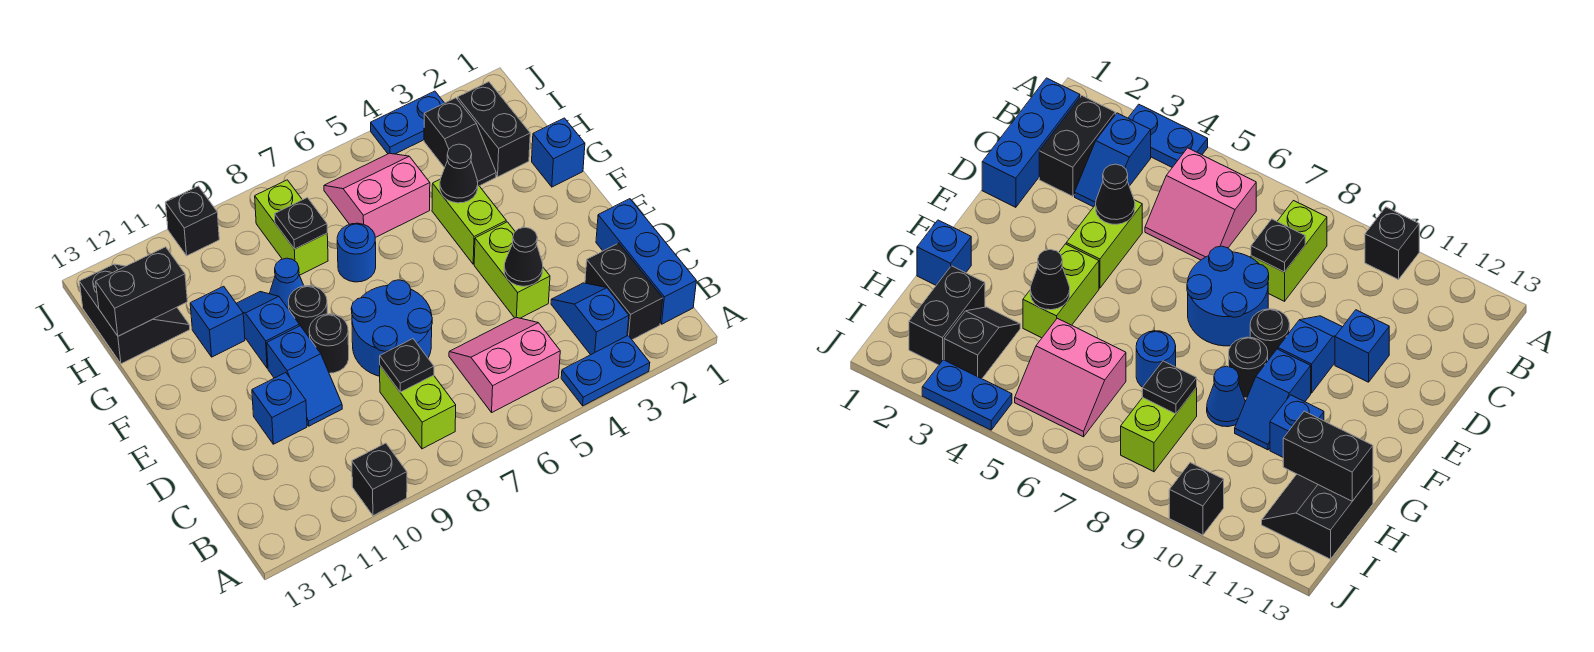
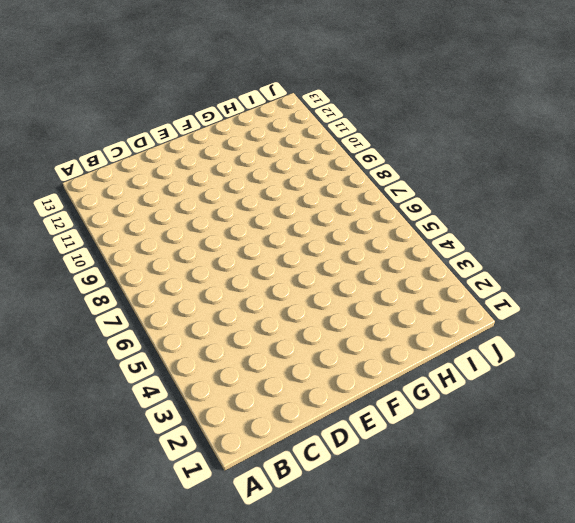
none -> blue 1x2 plate [561,336,650,406]
none -> black 1x1 brick [352,443,407,516]
none -> blue 1x3 brick [596,199,696,324]
none -> black 1x2 brick [585,243,663,340]

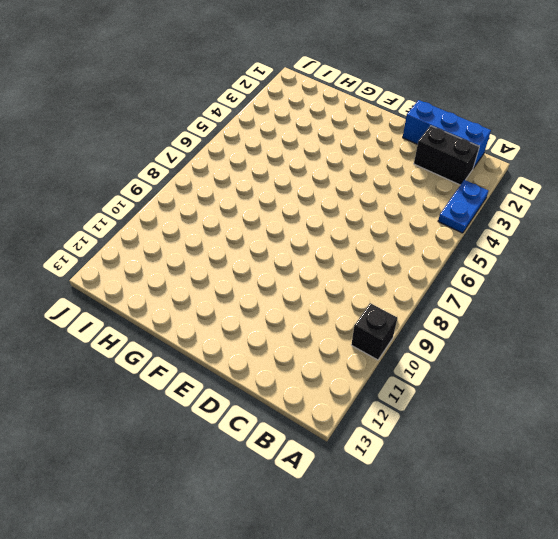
none -> blue 1x2 slope [551,283,629,355]
none -> pink 2x2 slope [449,317,560,412]
none -> lime 1x2 brick [380,366,456,449]
none -> lime 1x2 brick [474,222,550,318]

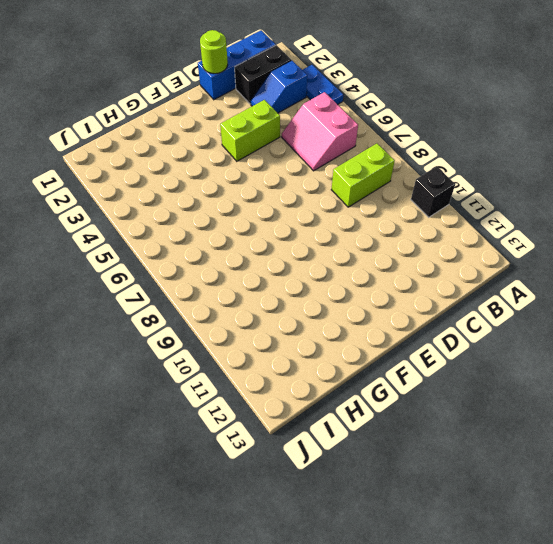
lime 1x1 round brick [200,30,228,74] -> none
none -> blue 2x2 round brick [351,280,432,376]
none -> blue 1x2 slope [267,326,342,426]
none -> blue 1x1 brick [252,373,307,444]
none -> black 1x1 round brick [309,314,349,373]

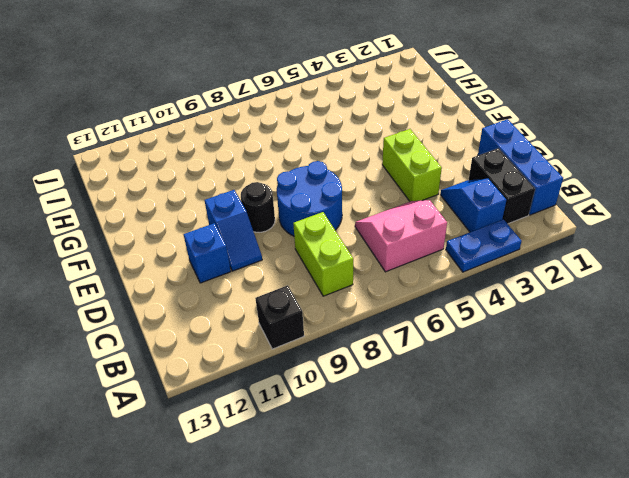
none -> lime 1x2 brick [432,180,506,264]
none -> black 1x1 round brick [288,286,327,338]
none -> blue 1x2 slope [236,292,299,368]
none -> blue 1x1 brick [532,118,585,187]

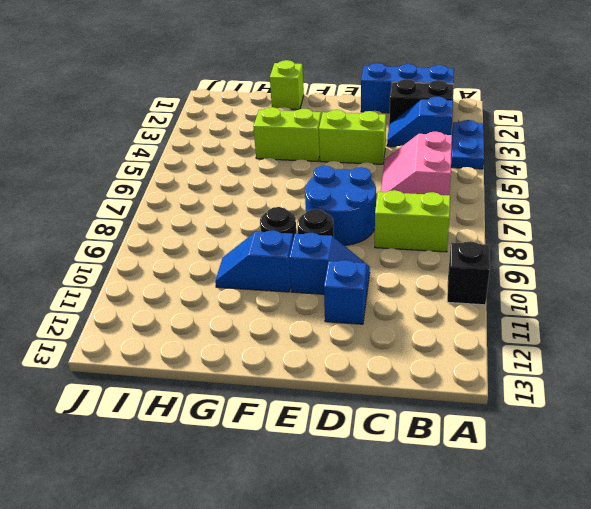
lime 1x1 brick [270,60,304,109] -> blue 1x1 brick [532,118,585,187]
none -> blue 1x1 round brick [337,223,376,282]
none -> blue 1x1 cone [269,258,304,309]
none -> blue 1x1 brick [190,286,245,357]
none -> black 1x2 brick [458,82,530,177]

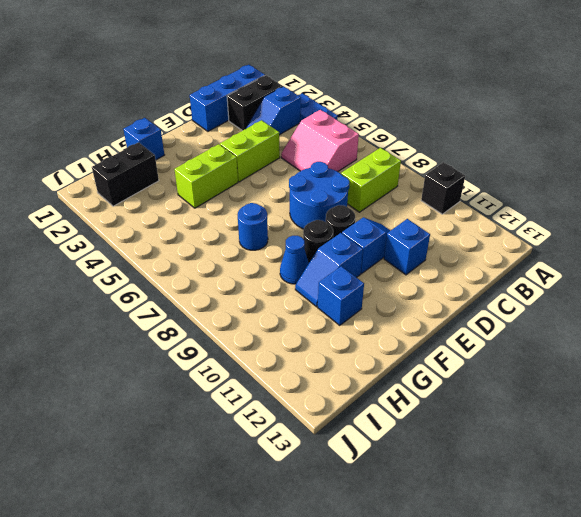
none -> black 1x2 slope [424,98,496,186]
none -> pink 2x2 slope [324,153,430,238]
none -> lime 1x2 brick [255,180,328,275]
none -> black 2x2 slope [79,264,190,364]

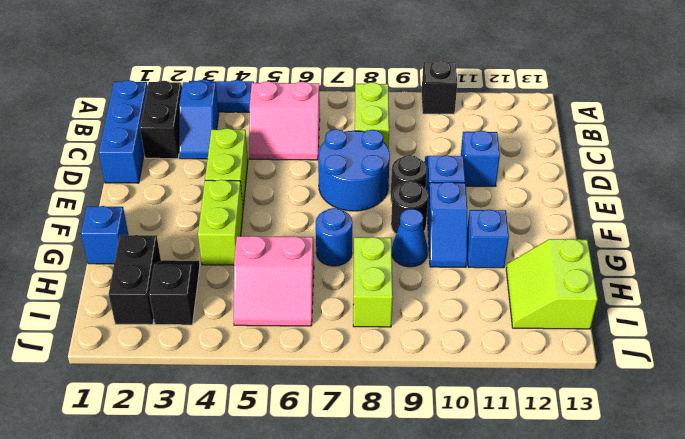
lime 2x2 slope [506,239,598,329] -> black 2x2 slope [79,264,190,364]
none -> blue 1x2 plate [371,91,444,154]
none -> black 1x1 brick [166,186,219,256]
none -> black 1x1 plate [380,339,434,392]
none -> black 1x1 cone [504,227,543,286]

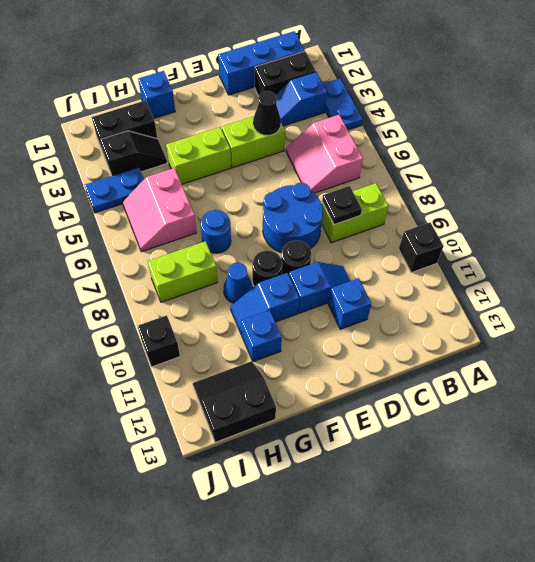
blue 1x2 plate [85,167,144,213] -> blue 1x2 plate turned to [371,91,444,154]
none -> black 1x1 cone [440,144,478,203]
none -> black 1x1 plate [275,198,327,249]
none -> black 1x2 brick [96,247,187,336]

